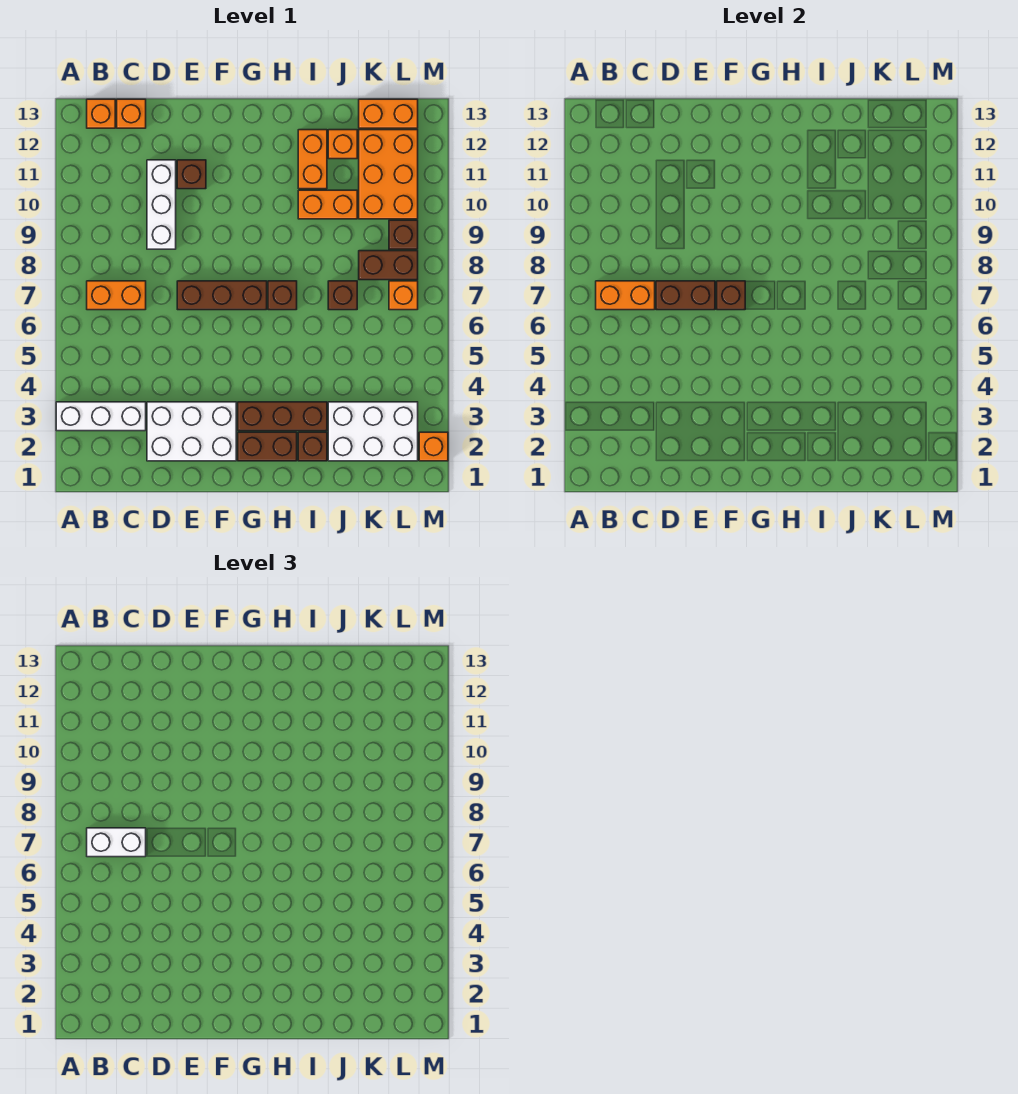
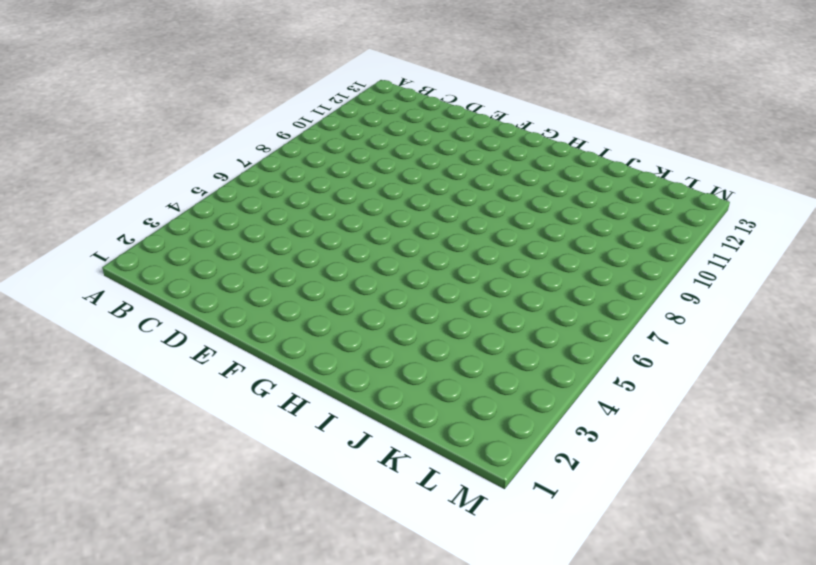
none -> white 1x3 brick [56,402,146,431]
none -> orange 1x2 brick [87,281,146,310]
none -> orange 1x1 brick [87,99,115,128]

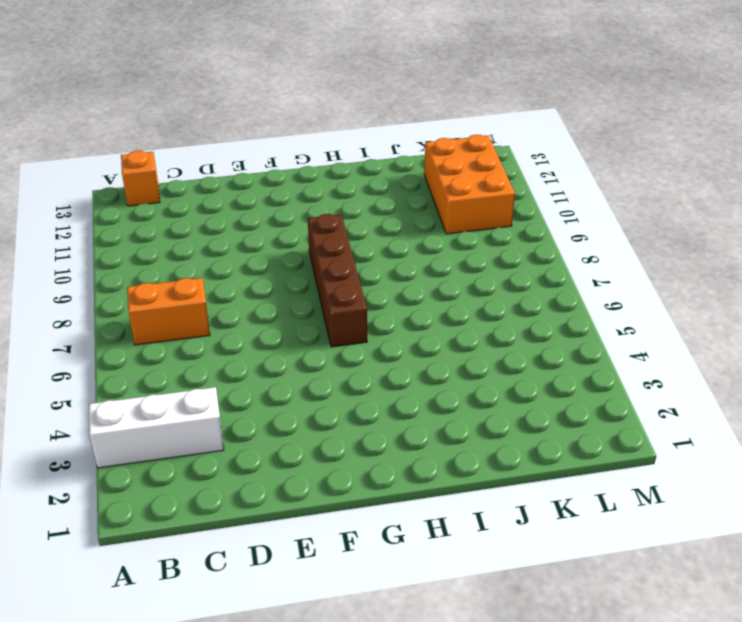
brown 1x4 brick [308,214,367,347] -> brown 1x3 brick [177,281,267,310]
none -> orange 1x1 brick [117,99,146,128]
none -> white 2x3 brick [147,402,236,461]
none -> white 1x3 brick [147,160,176,249]

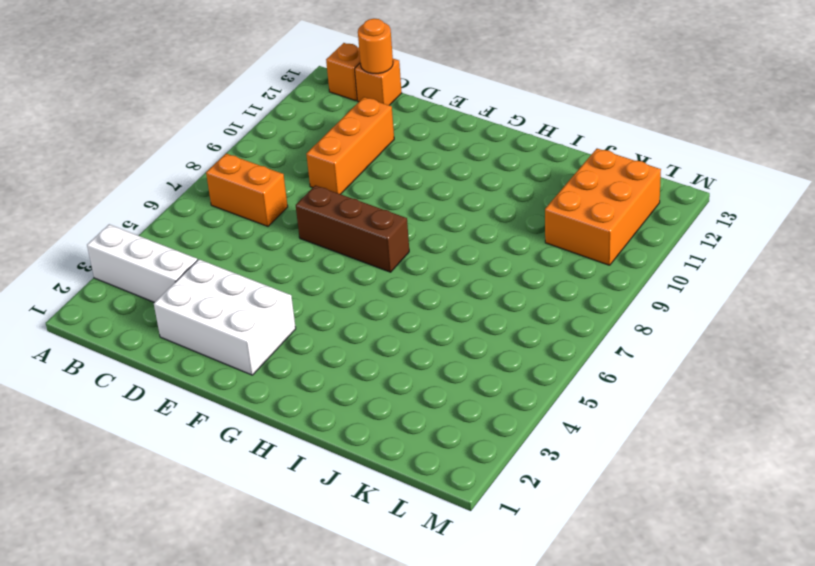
orange 1x1 round brick [358,19,393,74] -> none
orange 1x3 brick [306,97,394,194] -> white 1x3 brick [147,160,176,249]
none -> brown 1x1 brick [177,160,206,189]
none -> brown 1x2 brick [238,432,297,461]
none -> brown 1x3 brick [238,402,327,431]

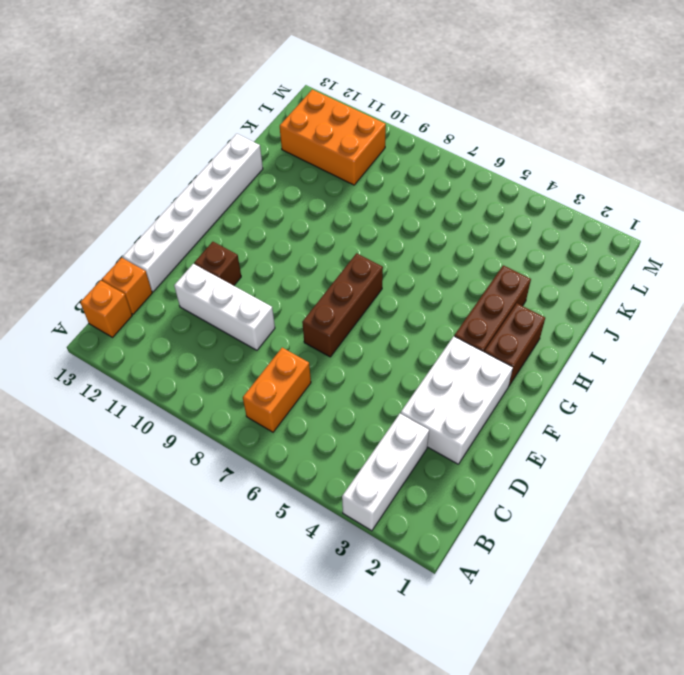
white 1x6 brick [123,134,263,292] -> none
none -> brown 1x1 brick [268,281,297,310]
none -> brown 1x1 brick [298,432,327,461]
none -> orange 1x2 brick [298,190,357,219]

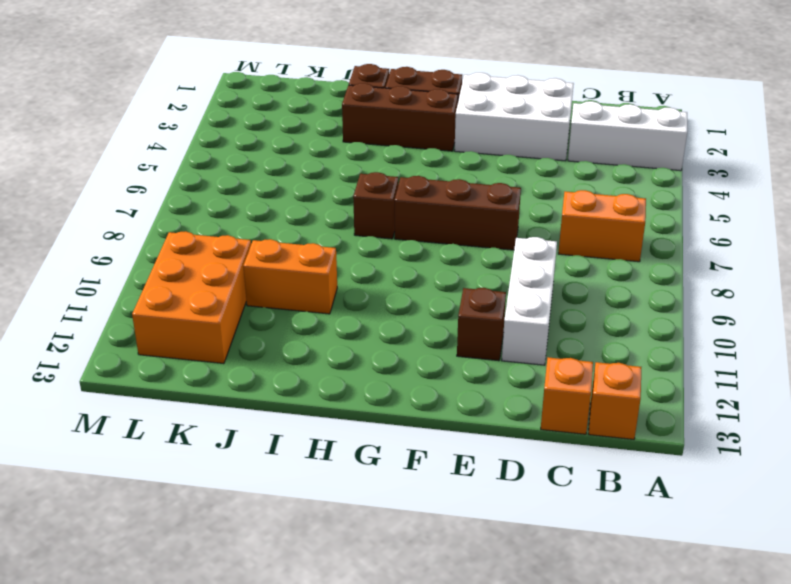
none -> orange 1x2 brick [298,130,327,189]
none -> white 2x3 brick [328,402,418,461]
none -> brown 1x1 brick [328,281,357,310]

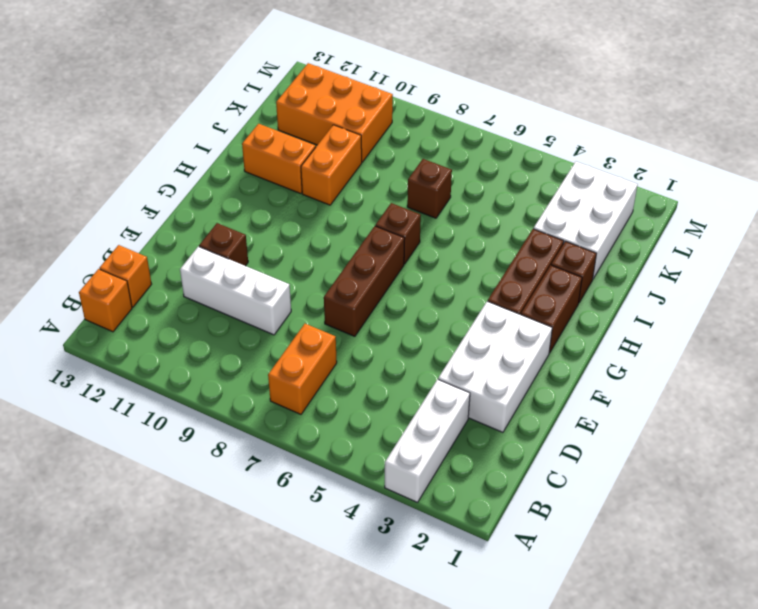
none -> orange 1x1 brick [328,130,357,159]
none -> brown 1x2 brick [359,251,418,280]
none -> orange 1x2 brick [359,99,418,128]

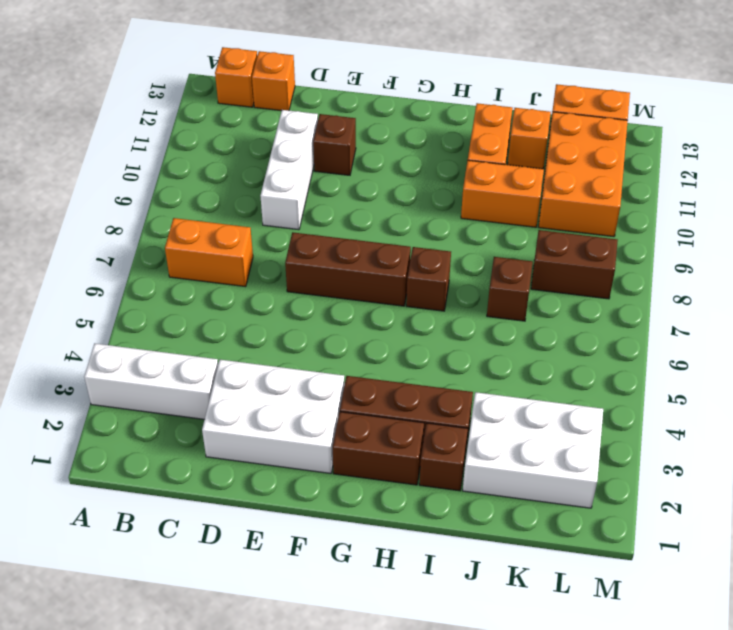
none -> orange 1x1 brick [389,281,418,310]
none -> brown 1x1 brick [389,220,418,249]
none -> orange 1x1 brick [419,432,448,461]

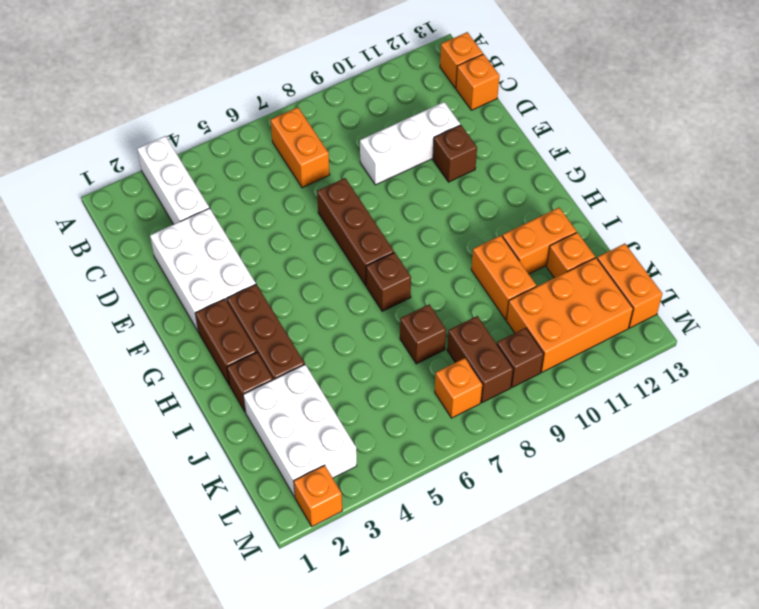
none -> orange 1x2 brick [596,281,655,310]
none -> brown 1x2 brick [656,281,715,310]
none -> brown 1x1 brick [717,281,745,310]

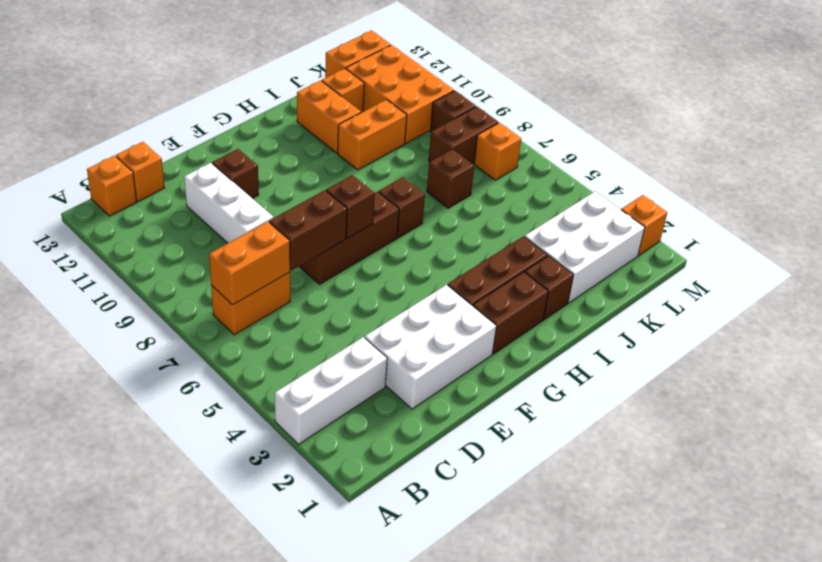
none -> white 1x2 brick [87,828,146,857]

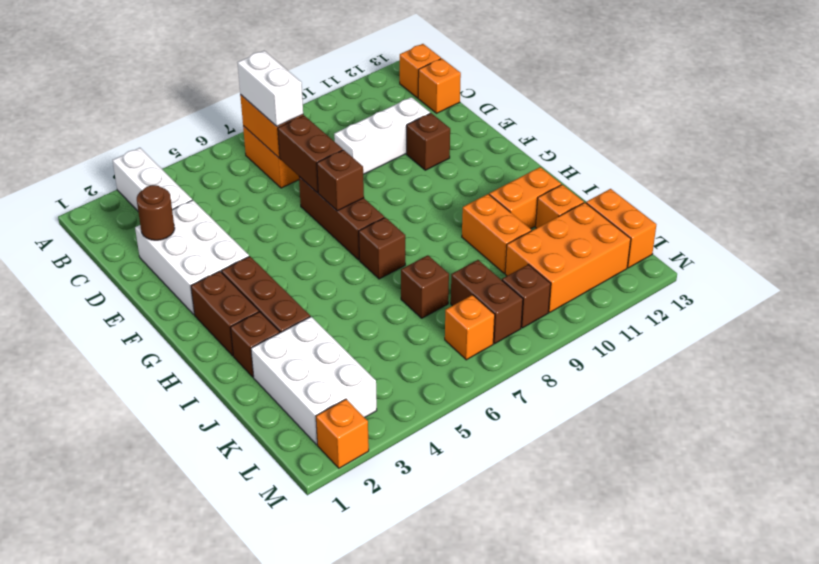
brown 1x1 round brick [137,185,175,240] -> none

